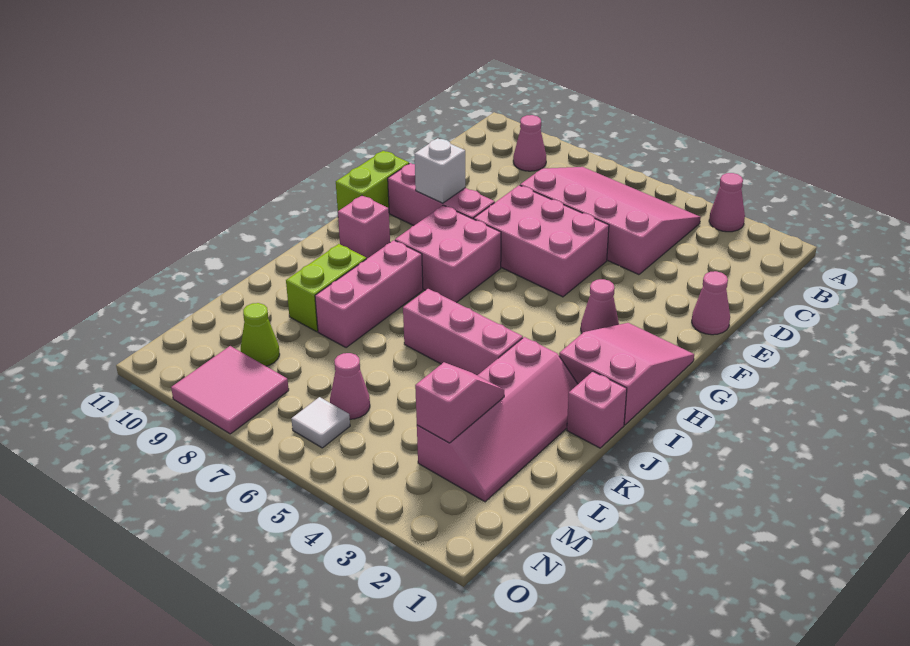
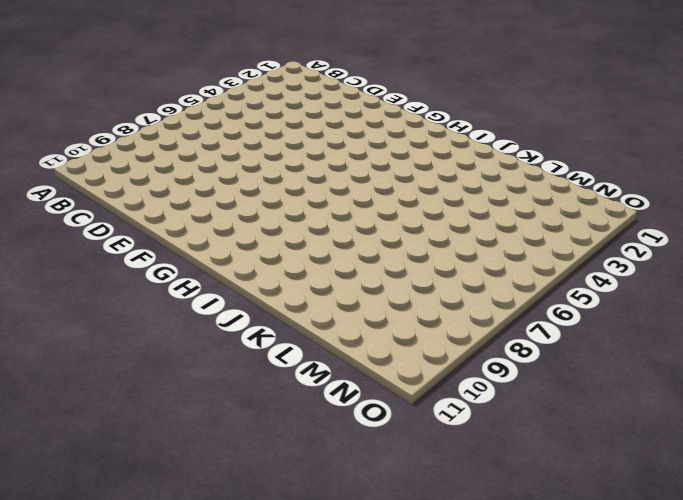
none -> pink 1x1 cone [709,173,745,232]
none -> pink 3x4 slope [520,167,701,275]
none -> pink 1x1 cone [513,115,546,171]

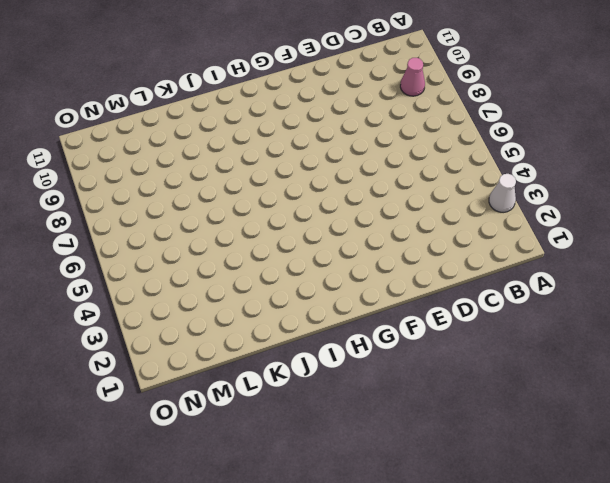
white 1x1 cone [489,174,516,212] -> pink 1x1 cone [709,173,745,232]
none -> pink 3x4 slope [520,167,701,275]
none -> pink 1x1 cone [692,271,730,335]
none -> pink 2x3 brick [474,185,609,297]

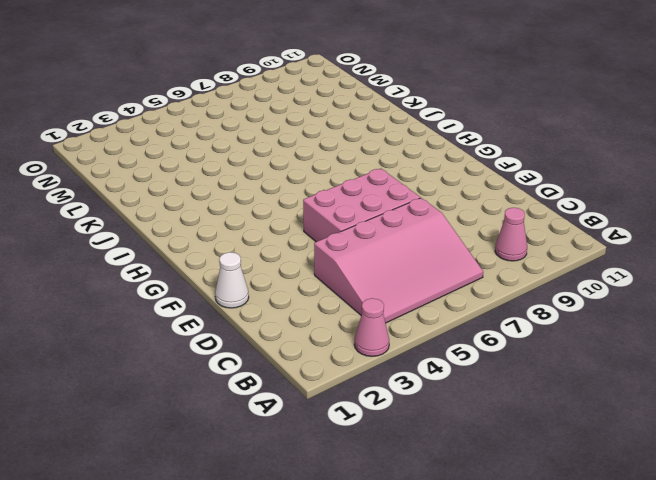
white 1x1 cone [215,252,249,308] -> pink 1x1 cone [692,271,730,335]
none -> pink 1x3 brick [388,163,495,225]
none -> lime 1x2 brick [336,151,409,211]
none -> pink 2x3 slope [559,323,694,425]

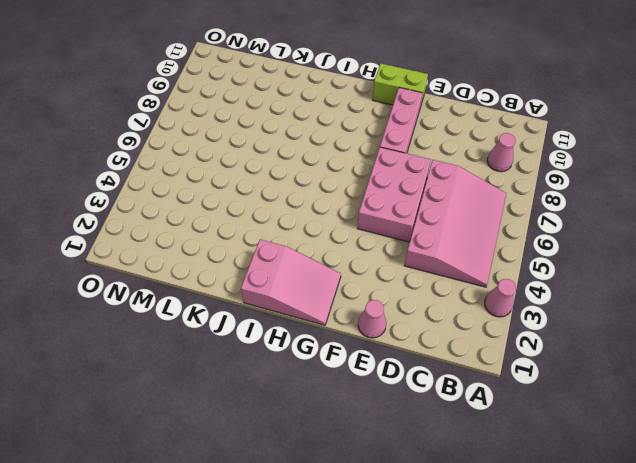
none -> pink 1x1 cone [581,279,619,333]
none -> pink 2x2 brick [395,205,501,303]
none -> pink 1x1 brick [338,196,390,259]

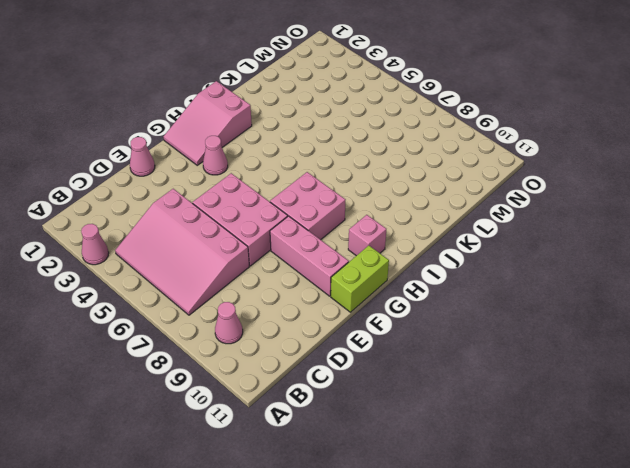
none -> pink 1x3 brick [315,240,423,348]
none -> pink 1x1 brick [567,372,627,448]
none -> pink 2x4 slope [417,337,578,502]

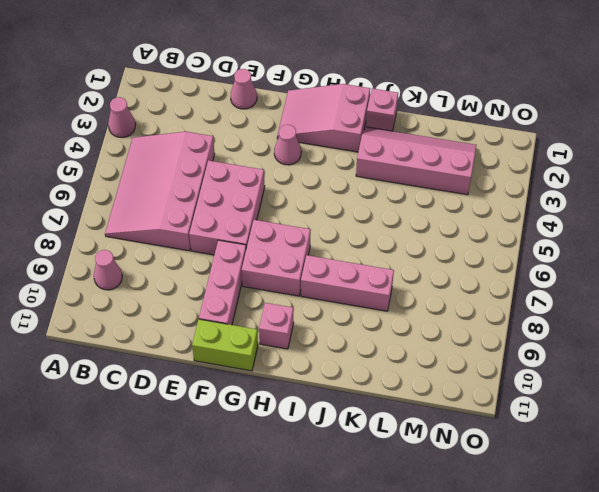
none -> pink 1x3 brick [403,289,523,375]
none -> lime 1x2 brick [286,244,366,332]
none -> pink 1x1 cone [330,353,370,419]

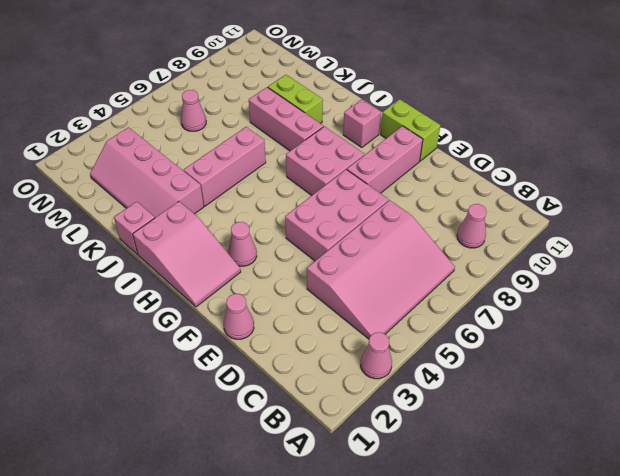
none -> lime 1x1 cone [241,303,280,366]
none -> white 1x1 tile [291,397,350,448]
none -> pink 2x2 tile [171,346,289,434]

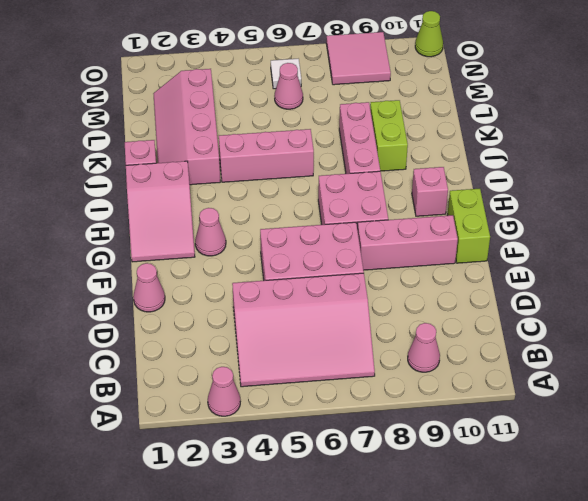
lime 1x1 cone [415,11,443,57] -> lime 1x1 cone moved to [241,303,280,366]
none -> white 1x1 brick [414,138,465,203]
none -> pink 1x2 slope [415,362,504,443]

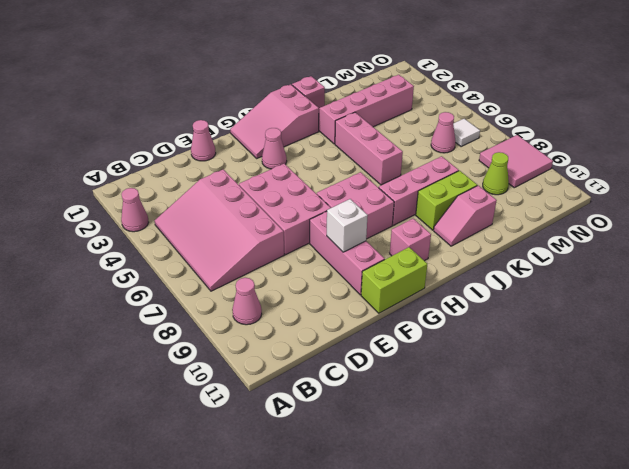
pink 1x2 slope [434,186,497,246] -> pink 1x2 slope moved to [415,362,504,443]

